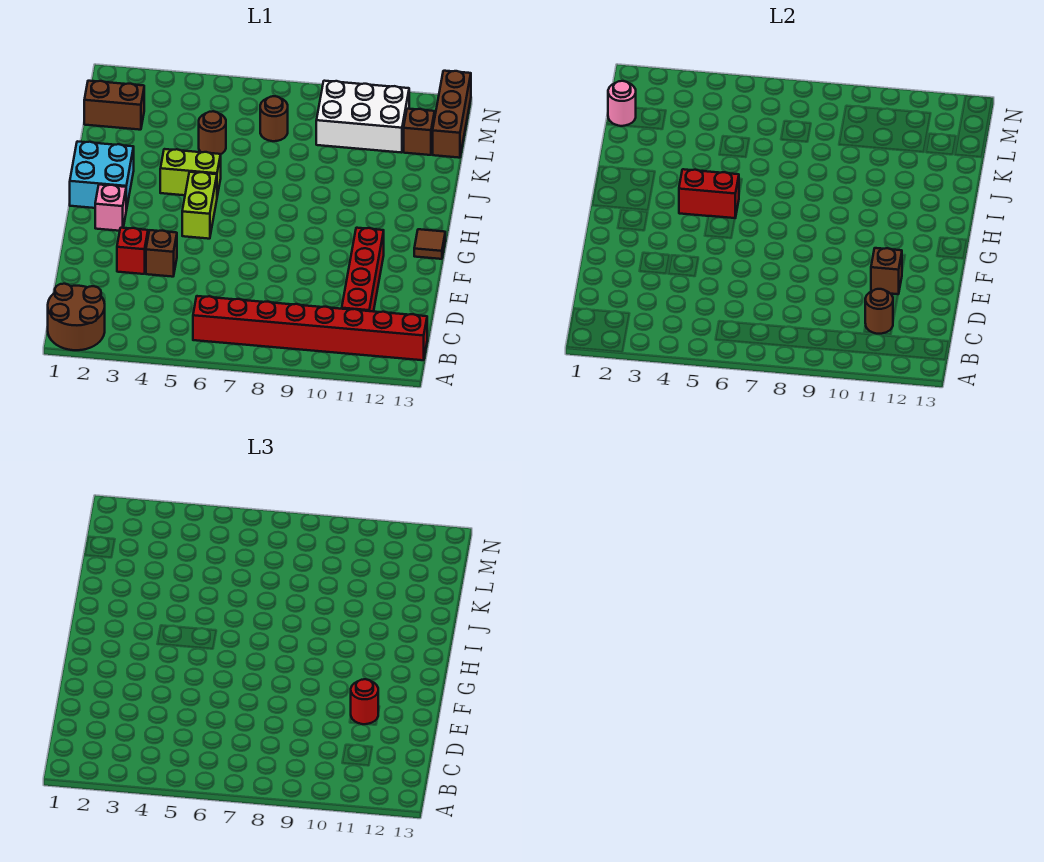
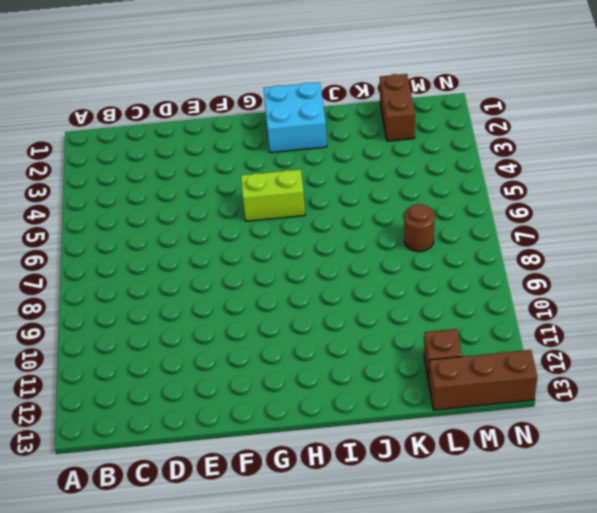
none -> brown 2x2 round brick [48,284,105,350]
none -> red 1x8 brick [193,296,427,360]
none -> red 1x4 brick [342,228,384,312]

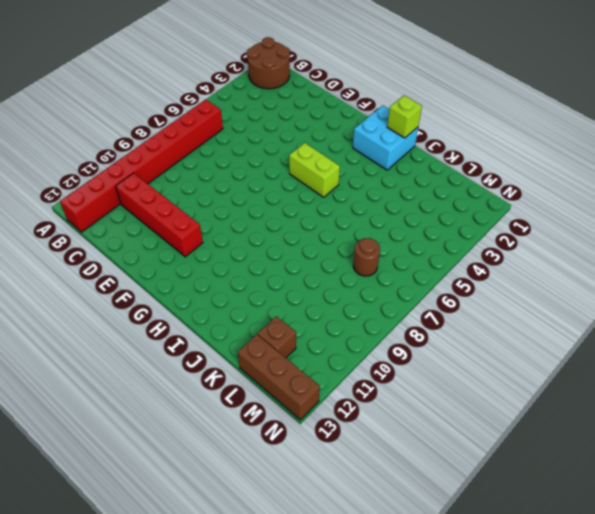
lime 1x1 brick [387,95,422,138] -> none
none -> red 1x1 brick [117,228,148,274]
none -> brown 1x1 brick [146,230,177,277]
none -> pink 1x1 brick [95,185,126,231]

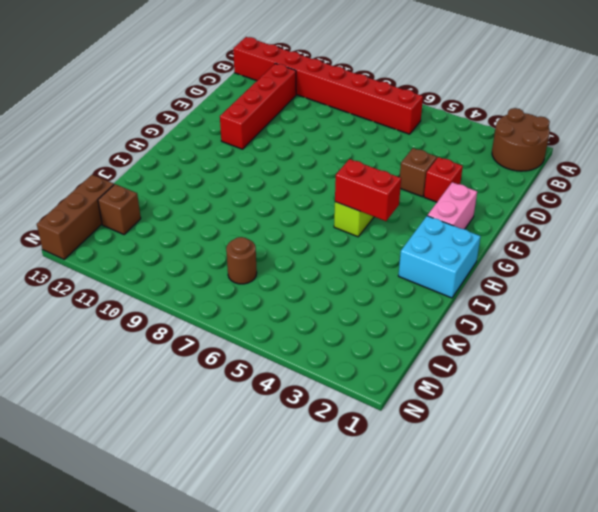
pink 1x2 brick [428,182,477,229] -> pink 1x1 brick [95,185,126,231]
none -> brown 1x1 tile [414,229,445,259]
none -> lime 1x2 brick [160,149,221,196]
none -> brown 1x1 round brick [199,111,226,154]

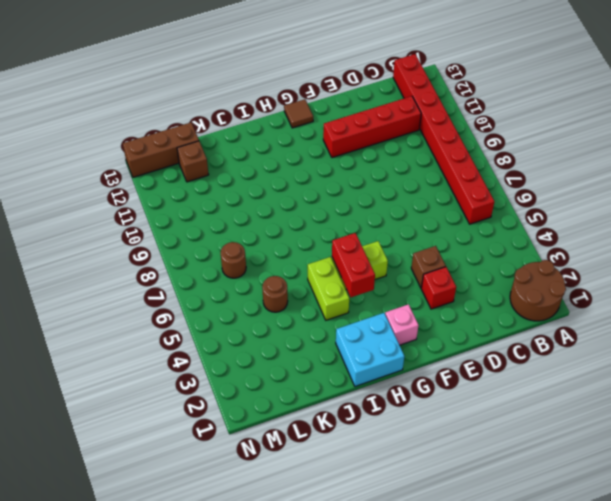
none -> brown 1x2 brick [84,81,144,130]
none -> white 2x3 brick [316,81,409,153]
none -> brown 1x1 round brick [865,289,893,334]

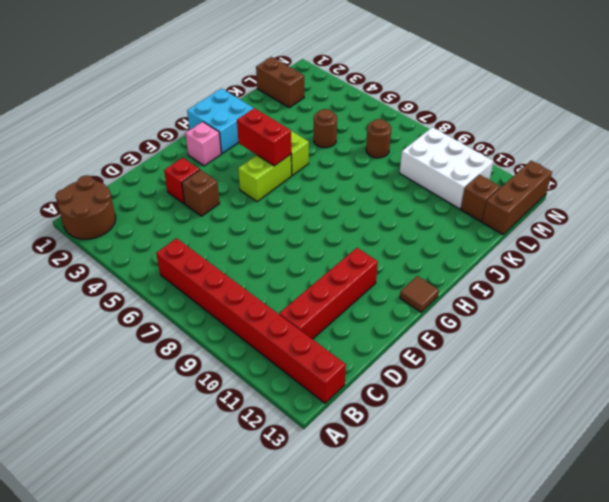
none -> brown 1x1 round brick [865,289,893,334]
none -> brown 1x1 brick [871,248,902,294]
none -> pink 1x1 round brick [608,81,636,126]

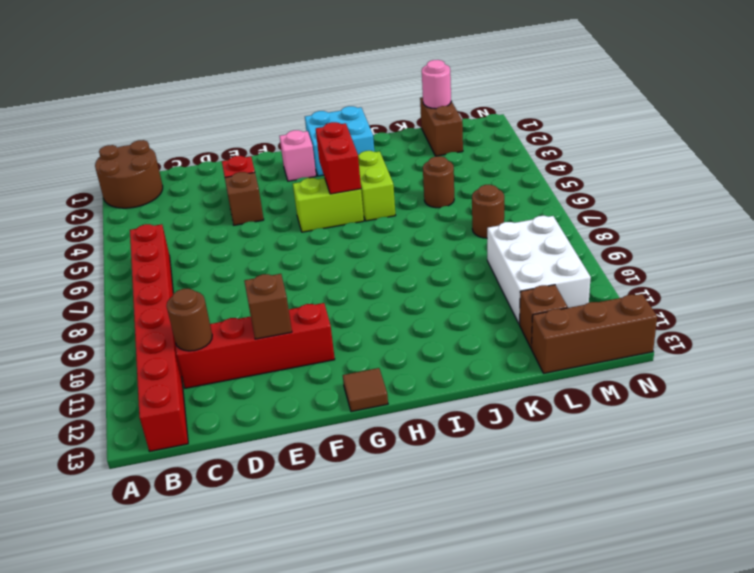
none -> red 1x1 round brick [351,679,378,724]

